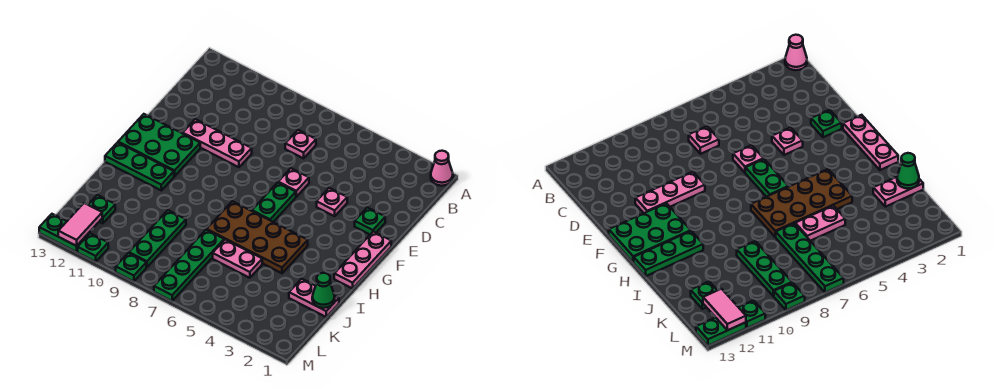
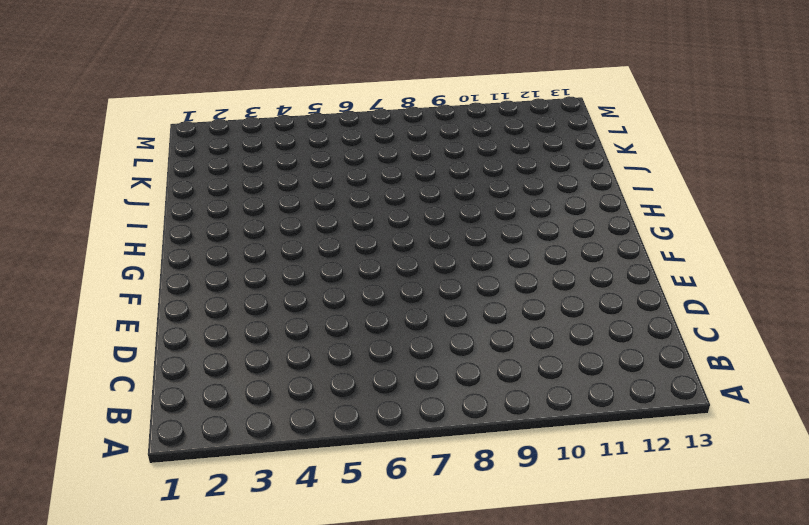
none -> pink 1x1 cone [431,151,453,186]
none -> pink 1x1 plate [285,130,316,158]
none -> green 1x1 plate [355,207,385,234]

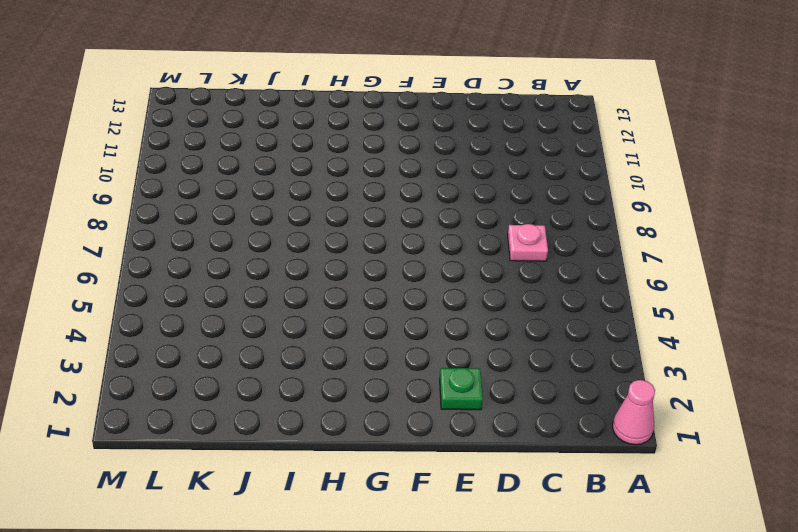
none -> pink 1x1 plate [317,188,347,216]
none -> pink 1x1 plate [278,168,309,197]
none -> pink 1x3 plate [183,119,252,167]

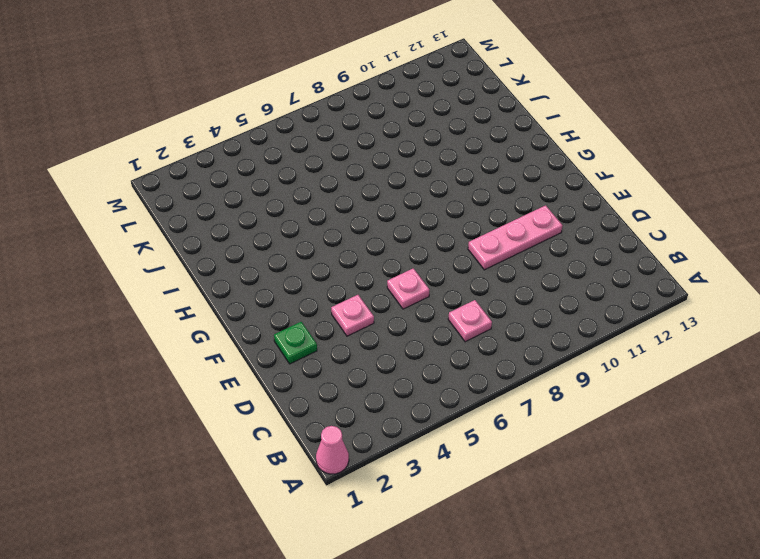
none -> pink 1x3 plate [334,231,391,289]
none -> green 1x2 plate [252,182,296,222]
none -> green 2x3 plate [118,114,200,176]

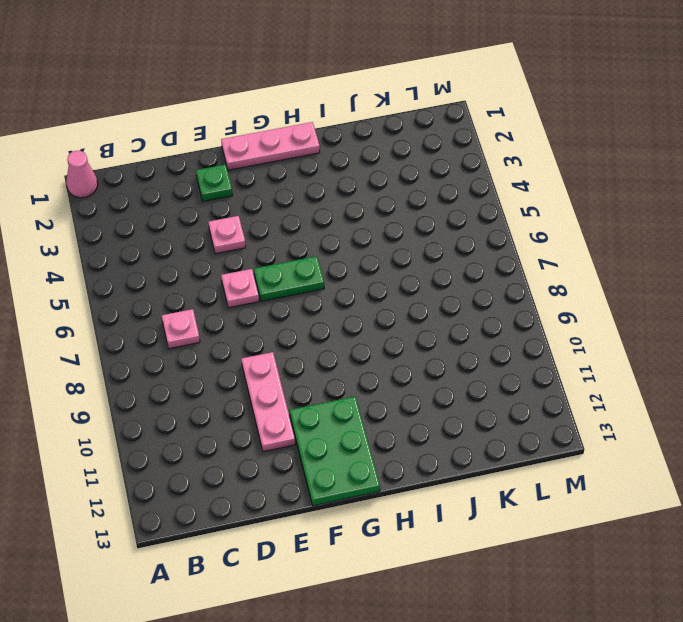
none -> brown 2x4 plate [207,201,308,273]
none -> green 1x3 plate [105,142,174,190]
none -> pink 1x2 plate [289,279,339,317]

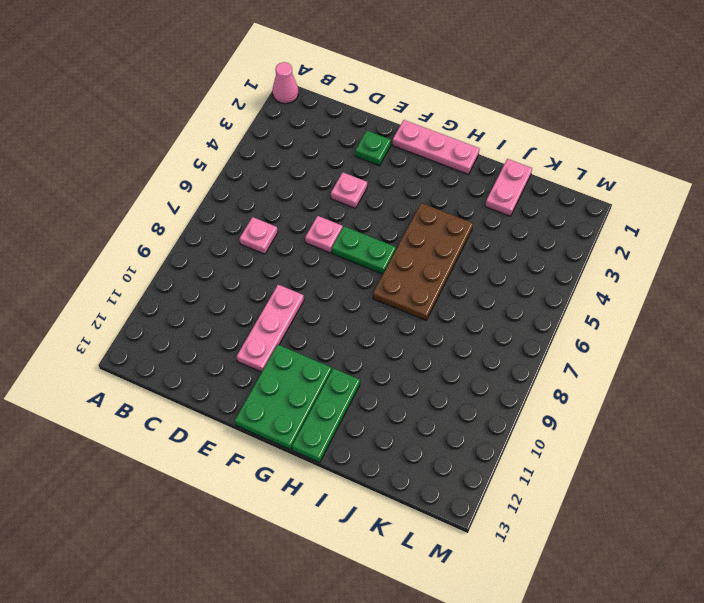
none -> pink 1x2 plate [213,240,262,278]
none -> green 1x4 plate [154,230,224,301]
none -> green 1x3 plate [129,210,186,267]

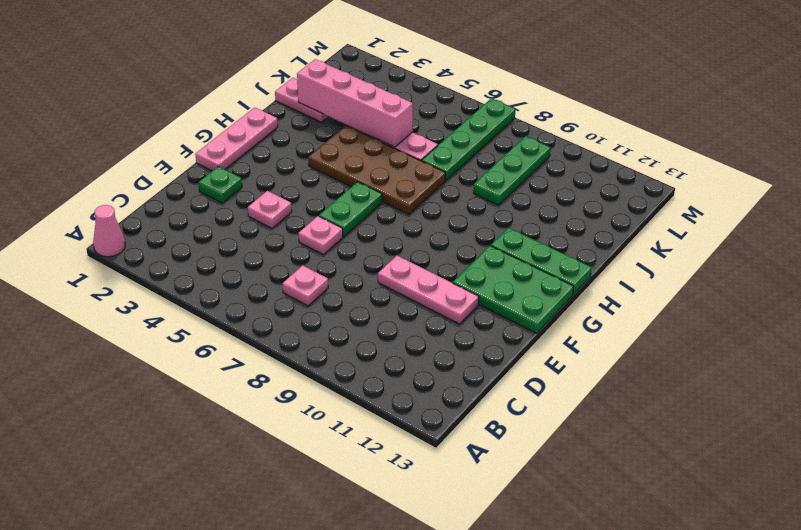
pink 1x4 brick [297,59,413,147] -> none
none -> green 1x1 plate [88,195,115,223]
none -> green 1x1 plate [116,253,146,281]
none -> green 1x1 plate [78,233,108,262]

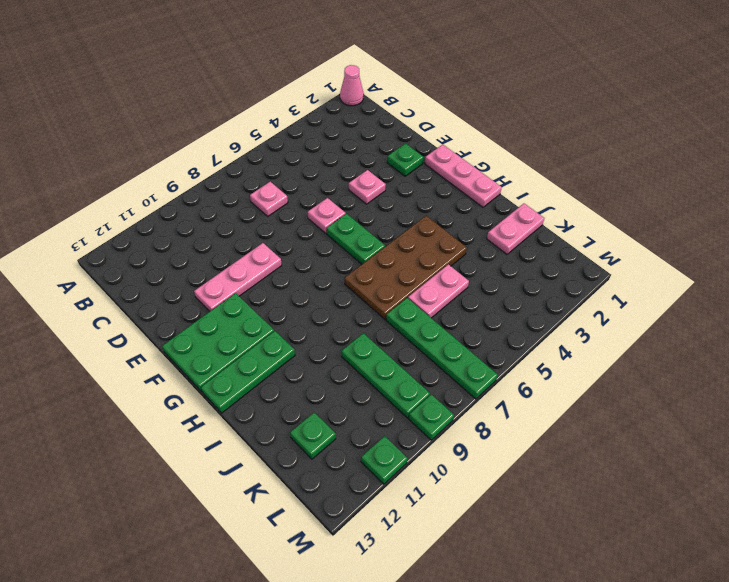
none -> green 1x2 plate [39,214,89,252]
none -> green 1x1 cone [312,273,335,308]
none -> pink 1x2 tile [58,203,102,246]

